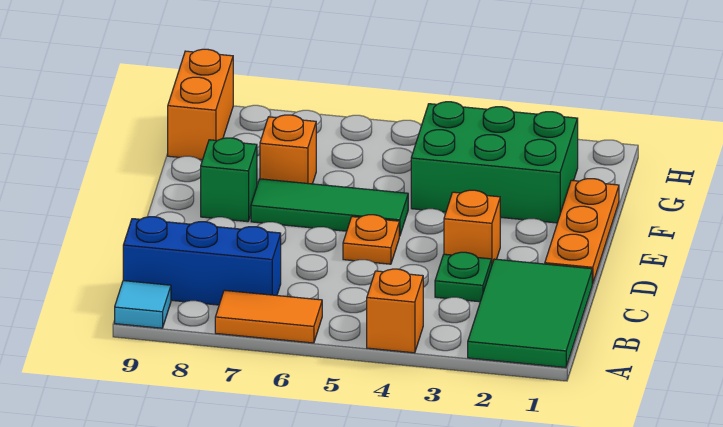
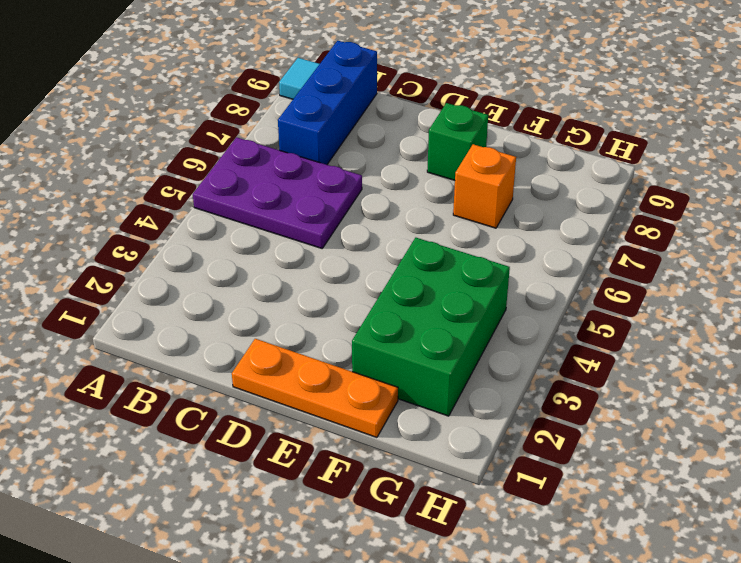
purple 2x3 plate [193,137,362,248] -> orange 1x2 tile [215,290,322,343]
none -> green 2x3 tile [468,259,592,368]
none -> orange 1x1 brick [367,269,423,353]
none -> green 1x1 plate [435,252,492,302]

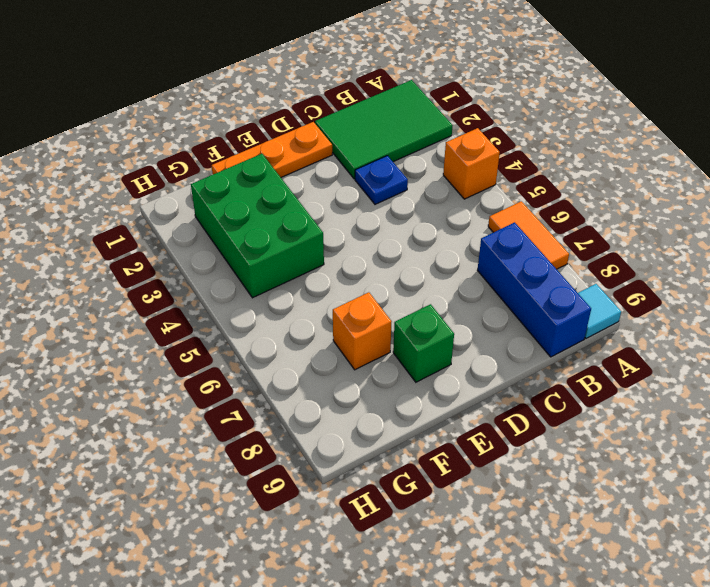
blue 1x1 plate [355,156,408,204] -> green 1x1 plate [435,252,492,302]
none -> orange 1x1 brick [444,190,500,264]
none -> orange 1x1 plate [343,215,399,264]
none -> green 1x3 tile [251,179,408,236]

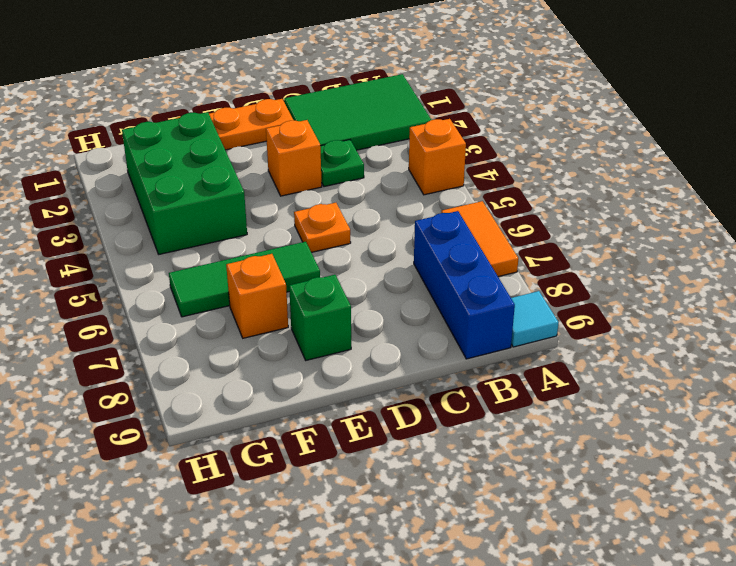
green 1x3 tile [169,242,320,317] -> green 1x3 tile turned to [251,179,408,236]
none -> orange 1x2 brick [168,49,233,160]

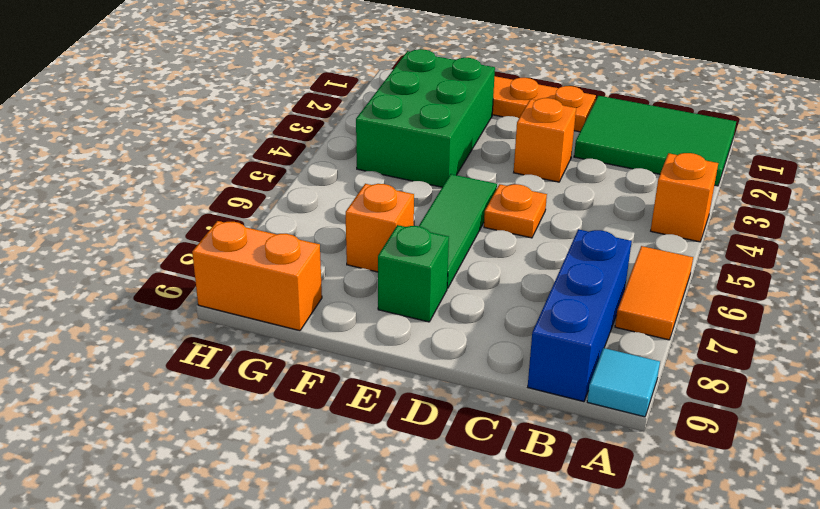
none -> green 1x1 plate [435,252,492,302]

